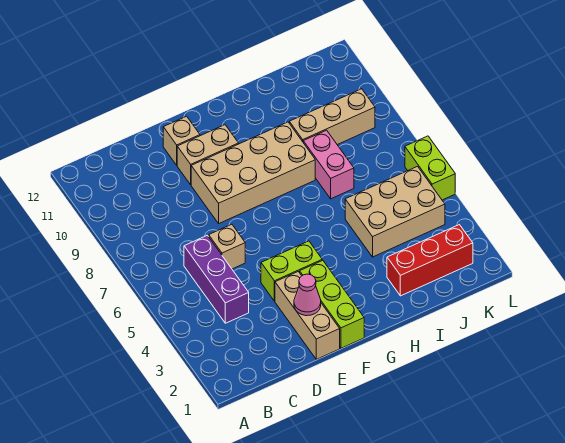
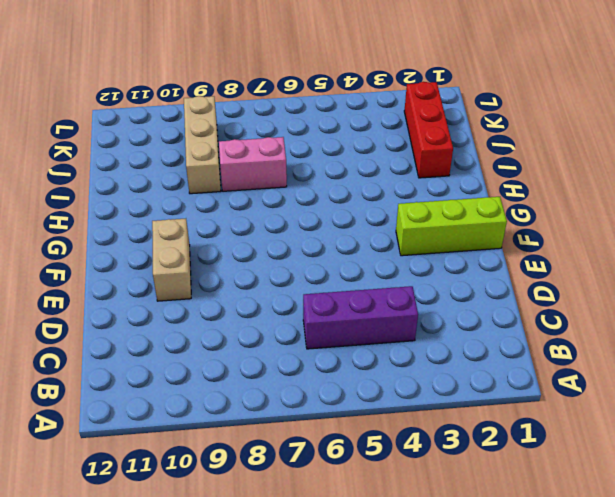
none -> tan 1x1 brick [209,224,245,269]
none -> tan 1x3 brick [275,272,340,359]
none -> lime 1x2 brick [261,241,322,301]

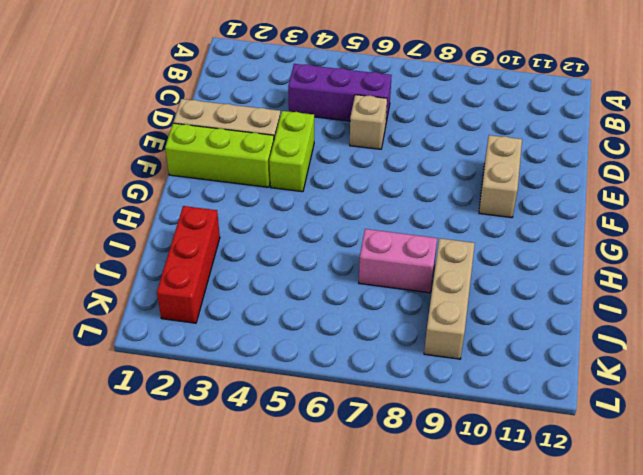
none -> tan 2x4 brick [191,122,315,223]
none -> tan 1x1 brick [163,116,200,165]
none -> tan 2x3 brick [345,166,445,257]

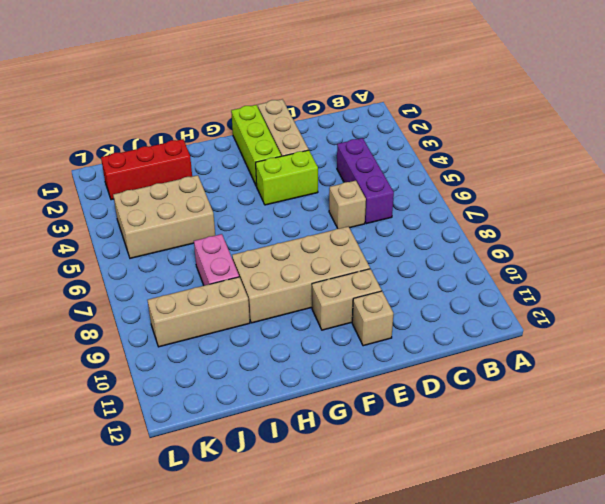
none -> lime 1x2 brick [405,136,455,200]
none -> pink 1x1 cone [294,274,321,316]

